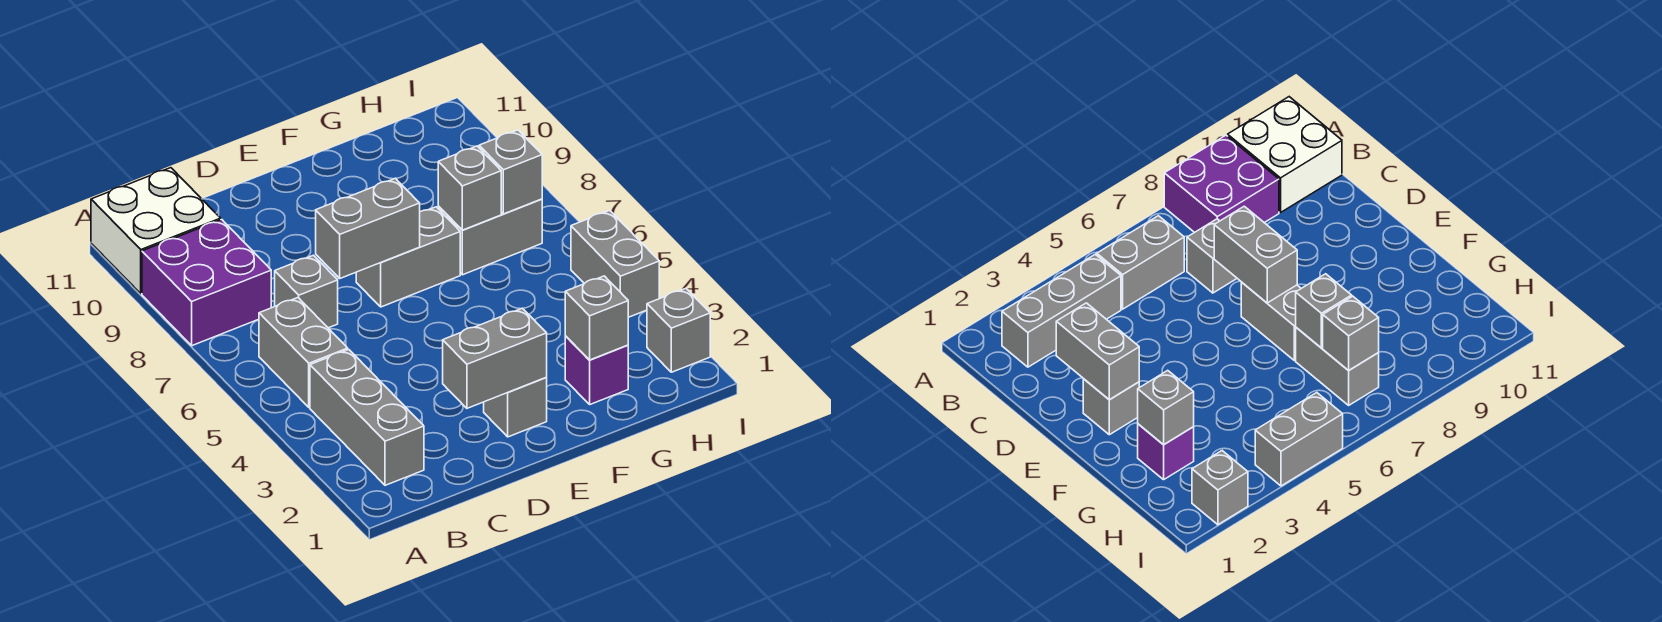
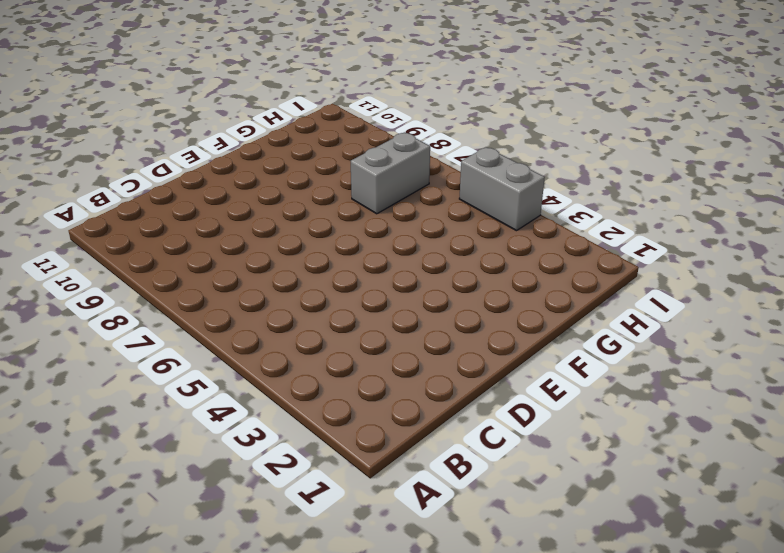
none -> purple 2x2 brick [142,220,271,346]
none -> white 2x2 brick [91,168,221,294]
none -> grey 1x3 brick [310,350,424,485]

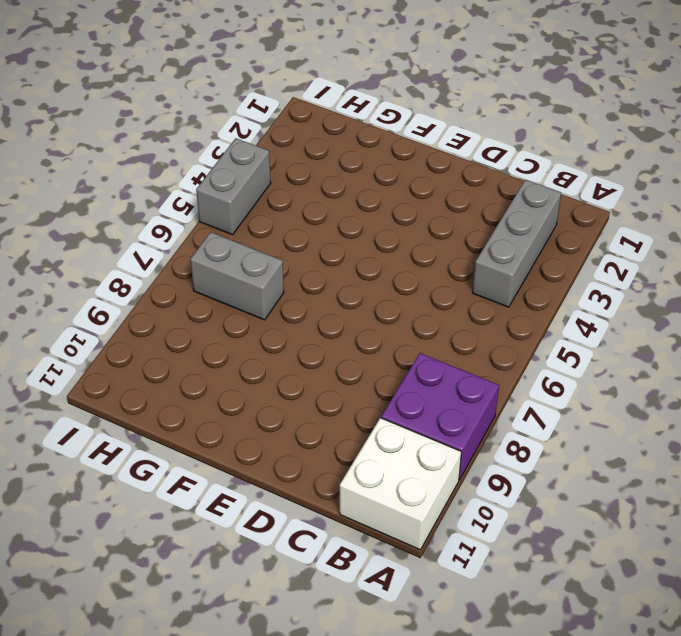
none -> grey 1x2 brick [259,298,348,407]
none -> grey 1x1 brick [275,255,338,328]
none -> grey 1x1 brick [484,378,547,437]

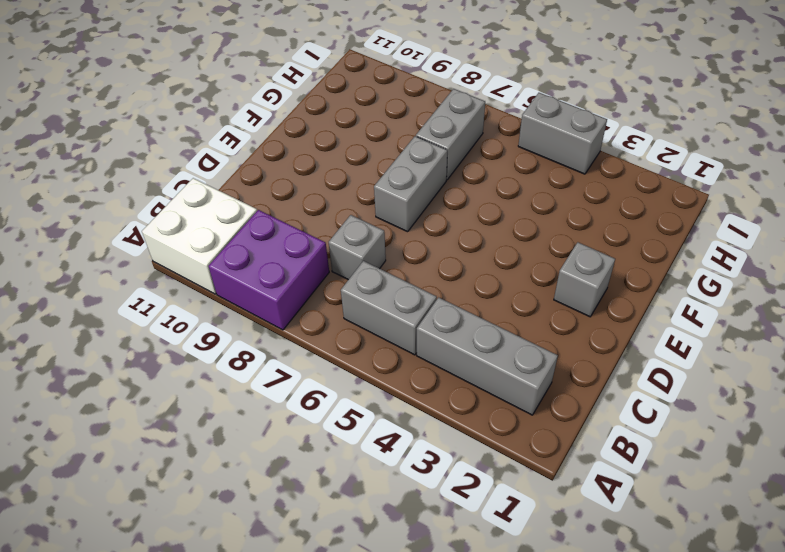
none -> purple 1x1 brick [565,336,628,404]
none -> grey 1x1 brick [647,288,710,372]
none -> grey 1x2 brick [443,308,547,408]

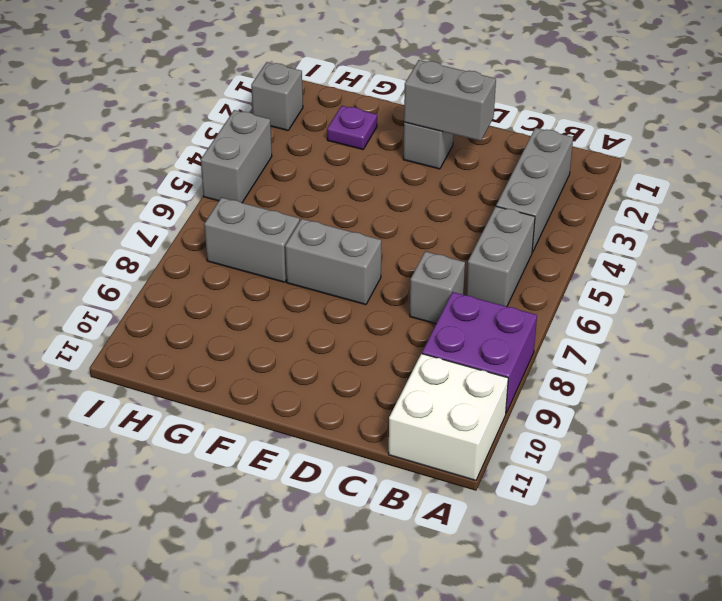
purple 1x1 plate [327,106,377,149] -> purple 1x1 brick [565,336,628,404]
none -> grey 1x2 brick [316,178,420,278]
none -> grey 1x1 brick [565,276,628,360]
none -> grey 1x1 brick [438,146,501,230]

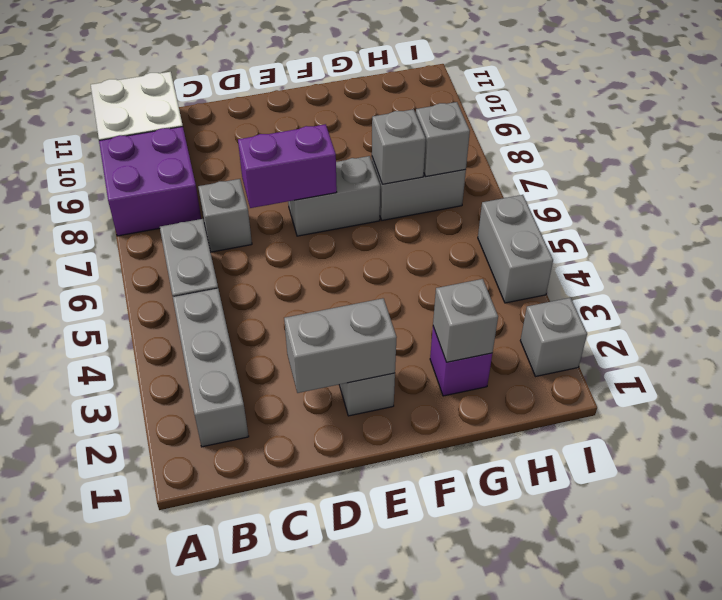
purple 1x2 brick [238,124,337,208] -> grey 1x2 brick [316,178,420,278]

